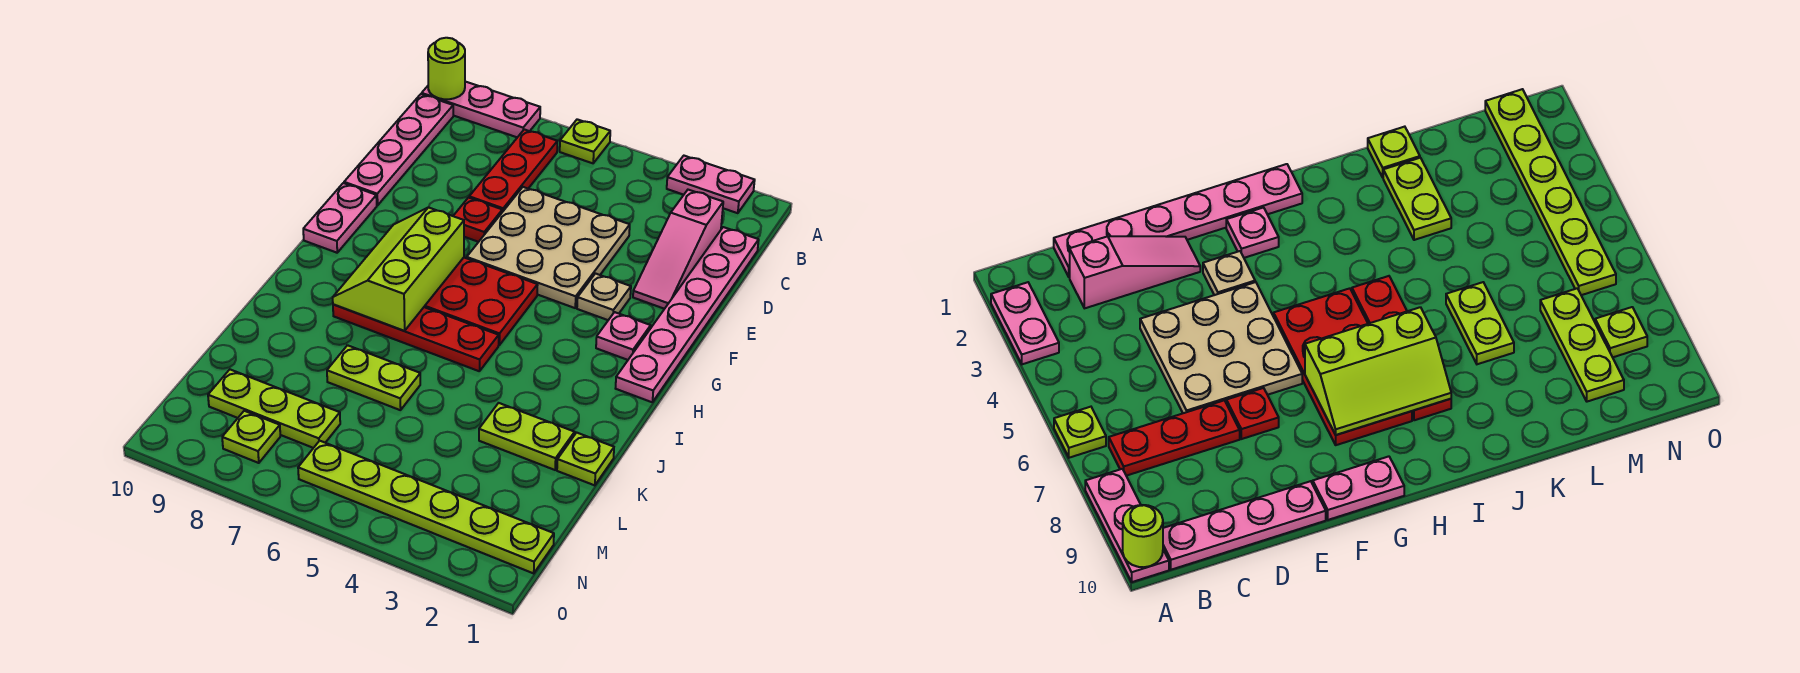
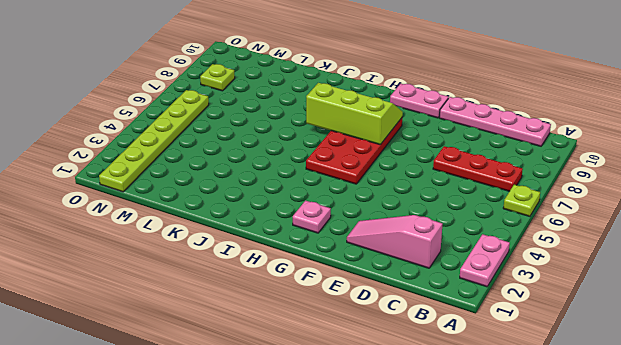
none -> pink 1x3 plate [422,82,540,137]
none -> pink 1x6 plate [616,227,759,402]
none -> tan 3x3 plate [467,187,630,308]

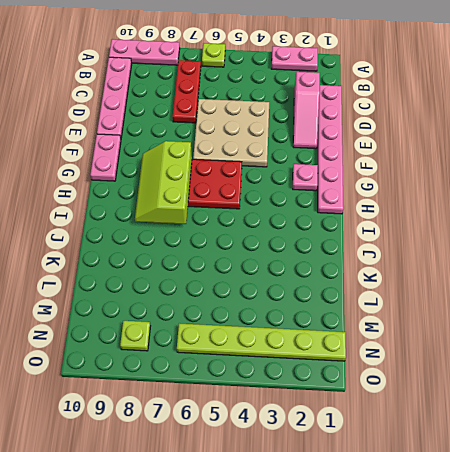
none -> red 1x1 plate [454,198,502,242]
none -> tan 1x1 plate [577,274,631,320]
none -> red 1x4 plate [333,304,499,371]

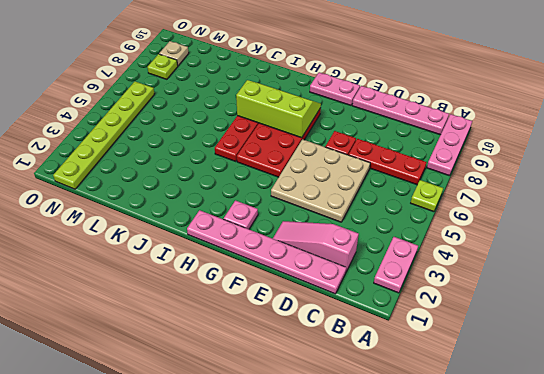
tan 1x1 plate [159,41,189,66] -> tan 1x1 plate moved to [577,274,631,320]
none -> lime 1x1 plate [557,433,614,485]
none -> lime 1x2 plate [479,403,575,470]
none -> lime 1x2 plate [327,345,420,410]

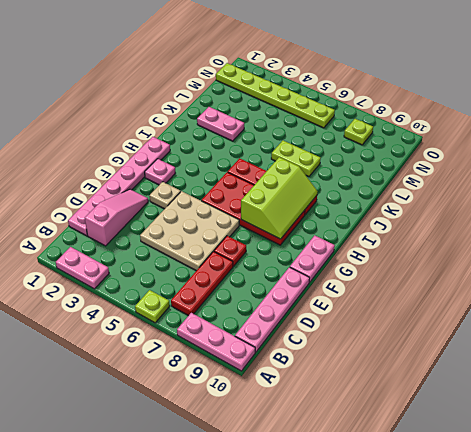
pink 1x2 plate [197,107,244,141] -> lime 1x2 plate [479,403,575,470]
none -> lime 1x1 plate [557,433,614,485]
none -> lime 1x3 plate [208,370,340,448]
none -> lime 1x1 round brick [428,38,465,99]

